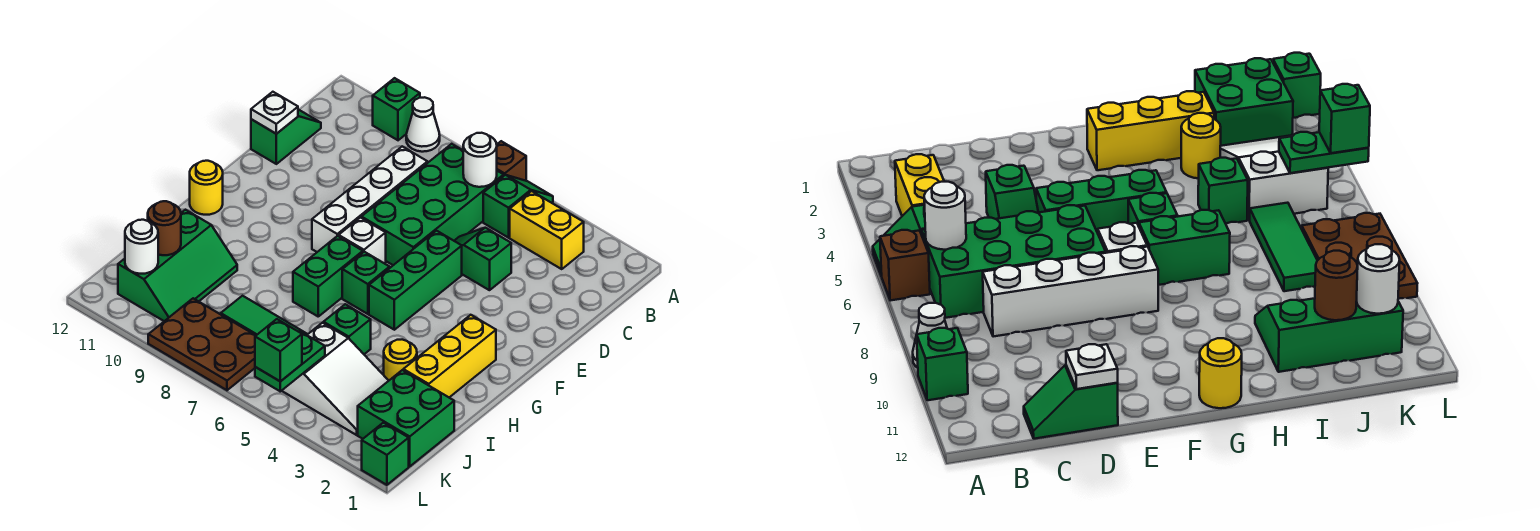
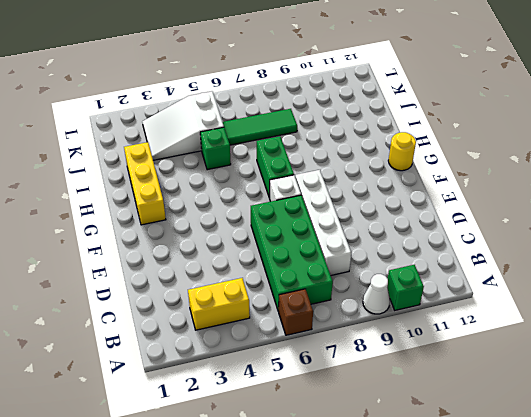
none -> green 1x2 slope [483,175,553,238]
none -> green 1x2 slope [251,109,321,164]
none -> green 1x2 slope [454,228,511,290]

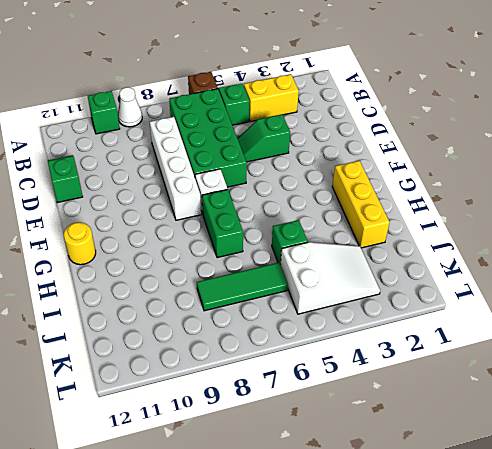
none -> green 1x3 brick [369,231,462,330]
none -> green 1x1 brick [342,252,390,314]
none -> yellow 1x1 round brick [384,340,417,380]

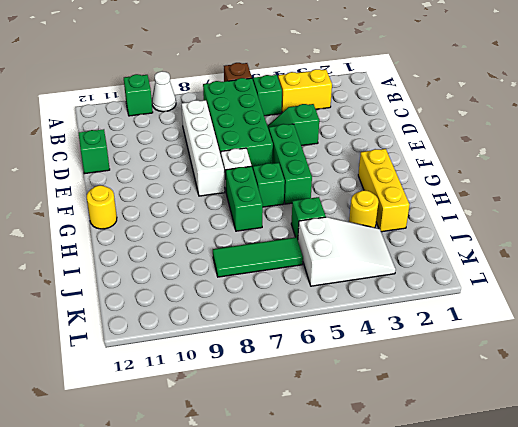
none -> green 2x3 slope [118,210,237,321]
none -> green 2x2 brick [358,370,454,466]
none -> brown 2x3 plate [148,298,256,390]

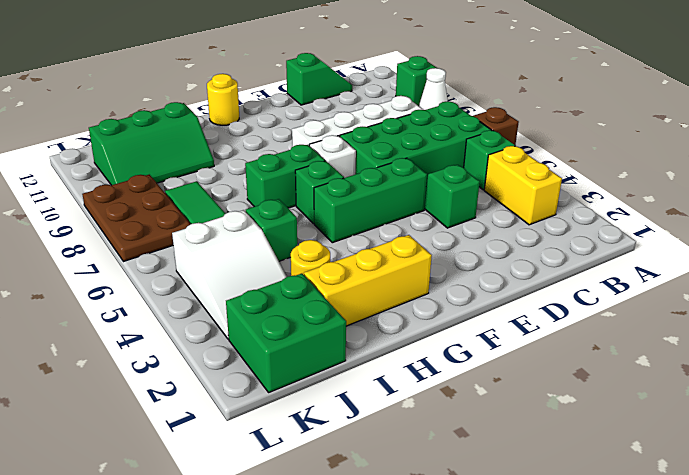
none -> green 1x1 brick [362,423,409,485]
none -> white 1x1 round brick [463,133,497,187]
none -> white 1x1 plate [251,92,298,134]

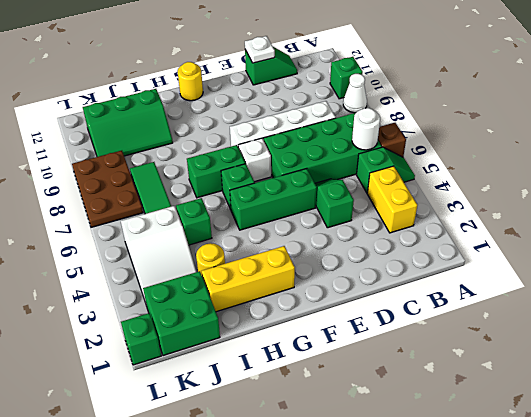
none -> brown 1x1 round brick [148,201,181,255]
none -> green 1x2 plate [255,331,325,391]
none -> white 1x1 round brick [125,220,158,274]

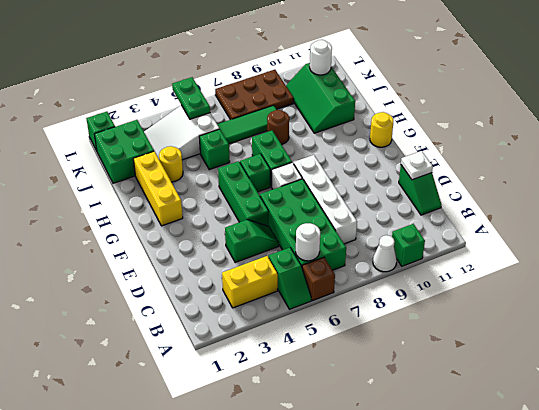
brown 1x1 round brick [267,110,289,145] -> brown 1x1 round brick moved to [148,201,181,255]
none -> green 1x1 brick [255,319,302,381]

